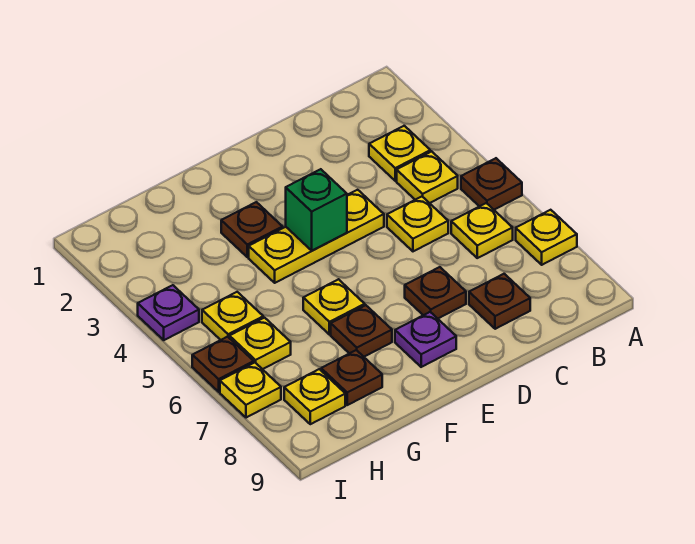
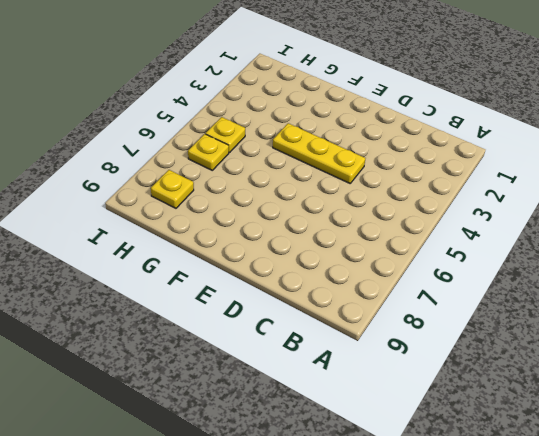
none -> brown 1x1 plate [461,158,522,210]
none -> yellow 1x1 plate [516,210,577,265]
none -> yellow 1x1 plate [369,126,430,181]

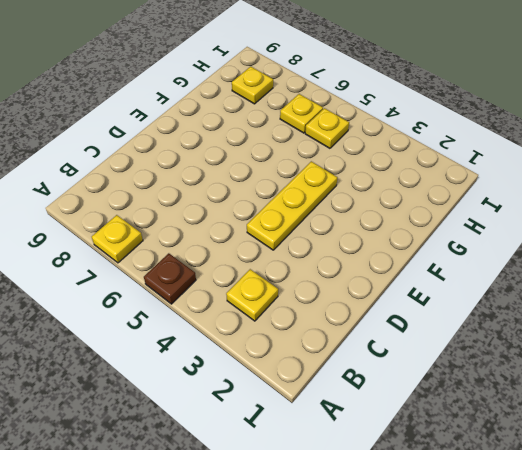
none -> yellow 1x1 plate [397,151,458,203]
none -> yellow 1x1 plate [451,203,513,258]
none -> yellow 1x1 plate [387,197,448,251]

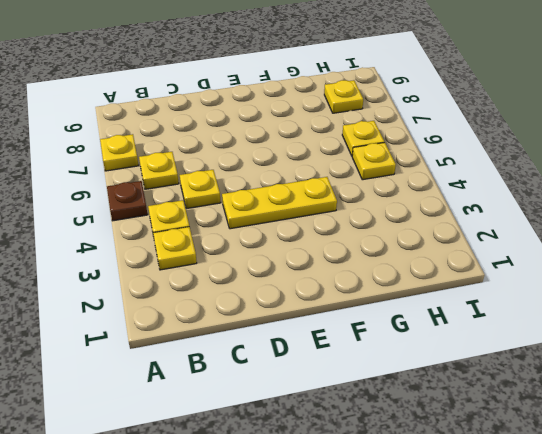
none -> brown 1x1 plate [469,274,530,329]
none -> brown 1x1 plate [405,267,466,319]
none -> purple 1x1 plate [395,312,456,367]

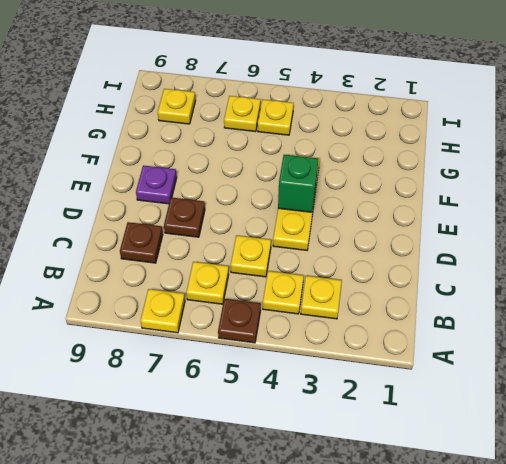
none -> brown 1x1 plate [221,202,283,257]
none -> yellow 1x1 plate [303,279,365,335]
none -> brown 1x1 plate [331,305,392,357]

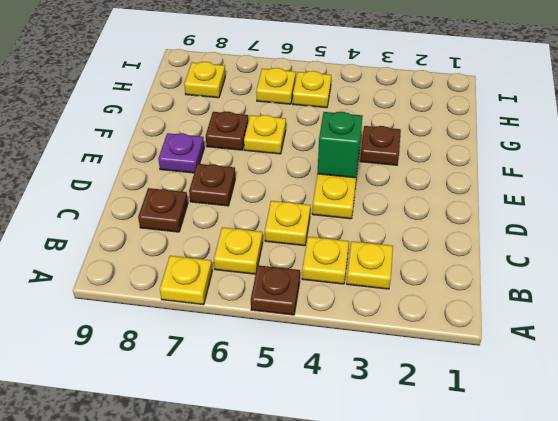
none -> brown 1x1 plate [321,350,382,405]
none -> purple 1x1 plate [138,285,199,340]
none -> brown 1x1 plate [192,337,254,392]

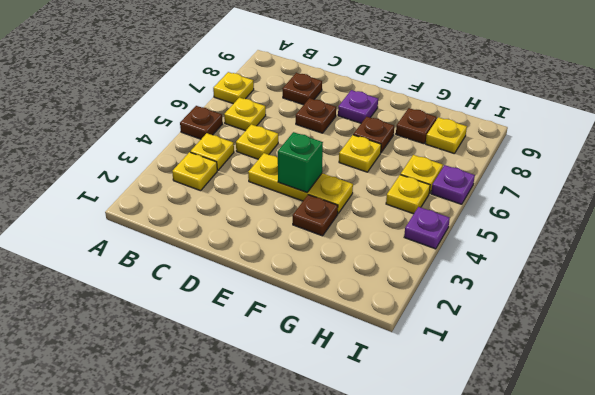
purple 1x1 plate [431,165,475,204] -> brown 1x1 plate [192,337,254,392]
none -> yellow 1x1 plate [220,363,281,418]

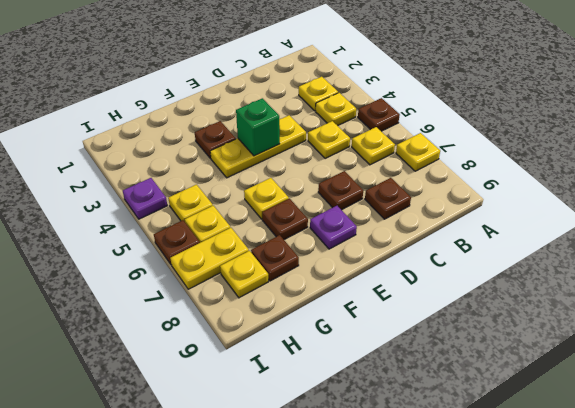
yellow 1x2 plate [170,228,249,289] -> yellow 1x1 plate [220,363,281,418]

